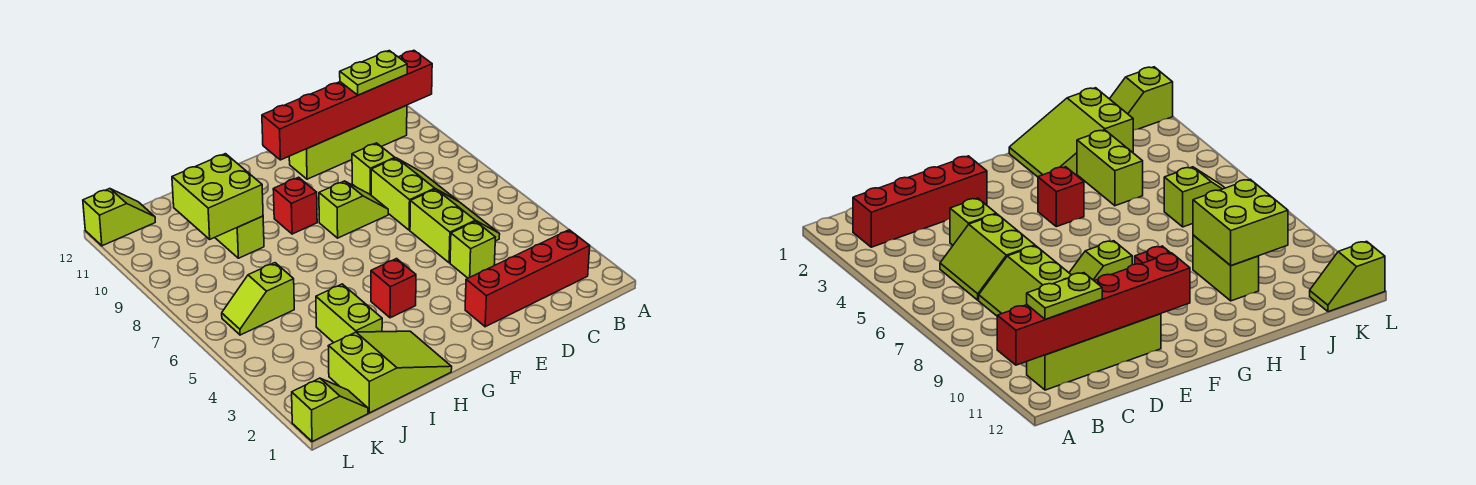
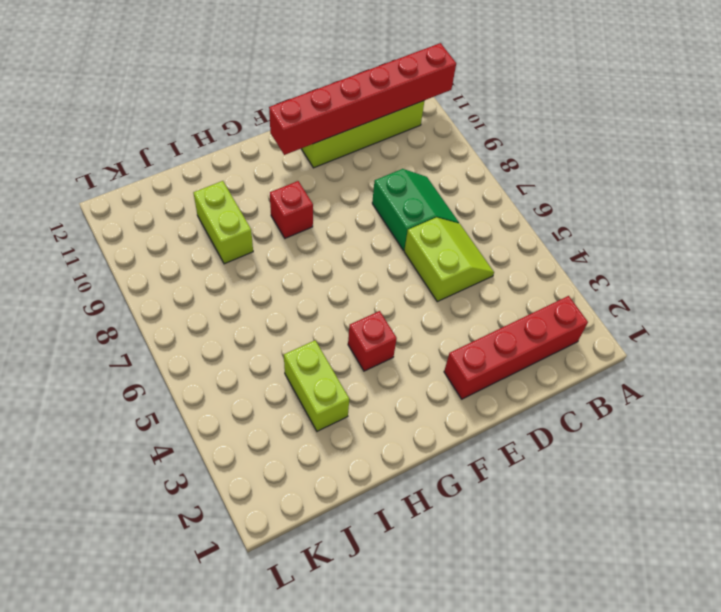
green 2x2 slope [372,169,459,251] -> lime 2x2 slope [371,158,458,230]
none -> lime 1x1 brick [450,221,495,278]
none -> lime 1x1 brick [352,143,395,195]
none -> lime 1x2 slope [319,181,388,238]

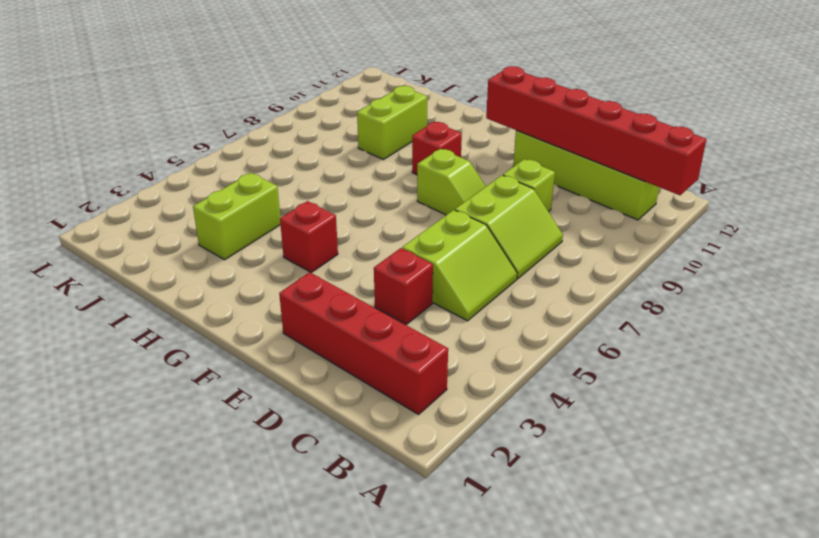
red 1x1 brick [374,248,433,324] -> lime 1x1 brick [450,221,495,278]
none -> lime 2x3 slope [328,331,452,413]
none -> lime 1x2 slope [222,263,294,335]
none -> lime 1x2 slope [292,378,368,442]

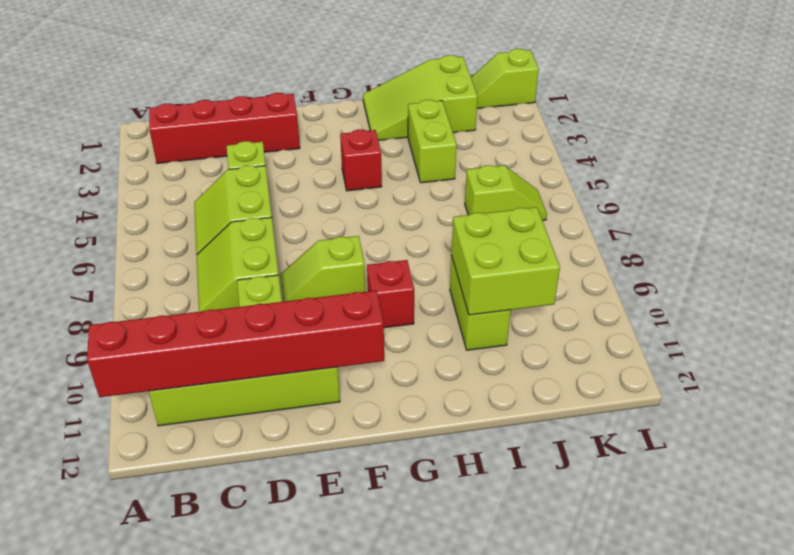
none -> lime 1x2 slope [83,189,155,246]
none -> lime 1x2 plate [340,51,407,95]

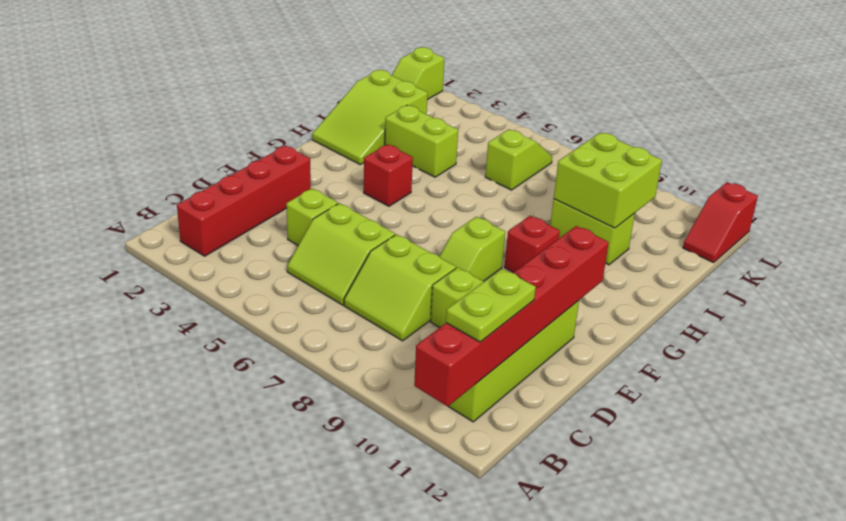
red 1x2 slope [683,182,758,263] -> lime 1x2 slope [83,189,155,246]

